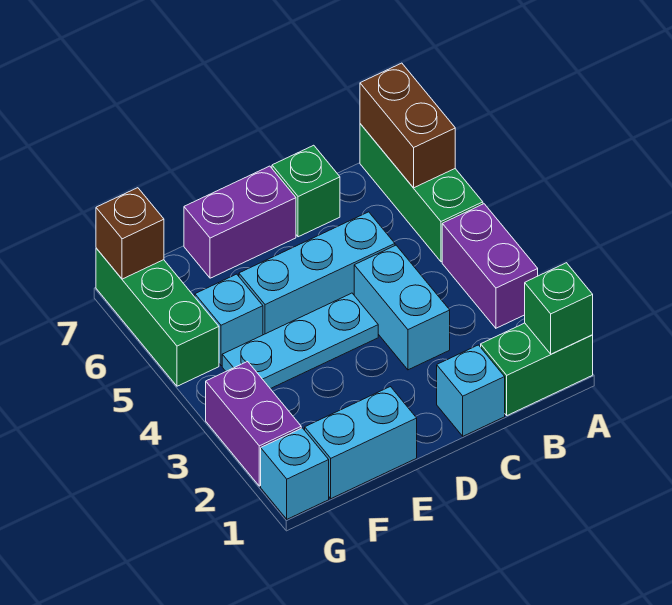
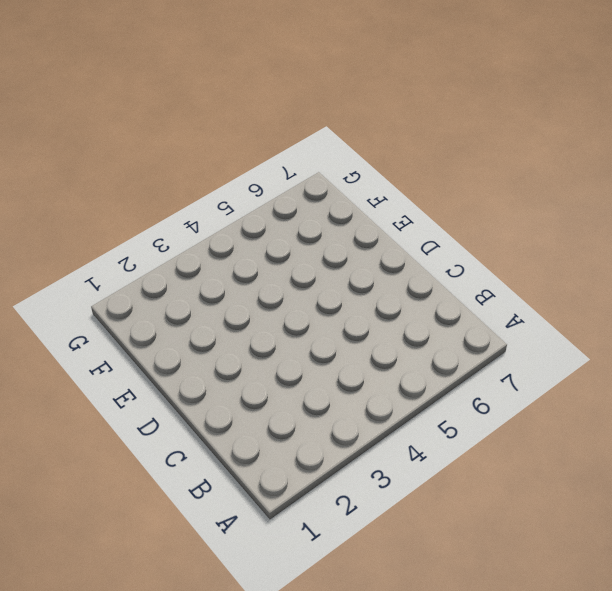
none -> green 1x2 brick [481,323,593,415]
none -> purple 1x2 brick [442,204,538,328]
none -> green 1x3 brick [360,124,483,262]

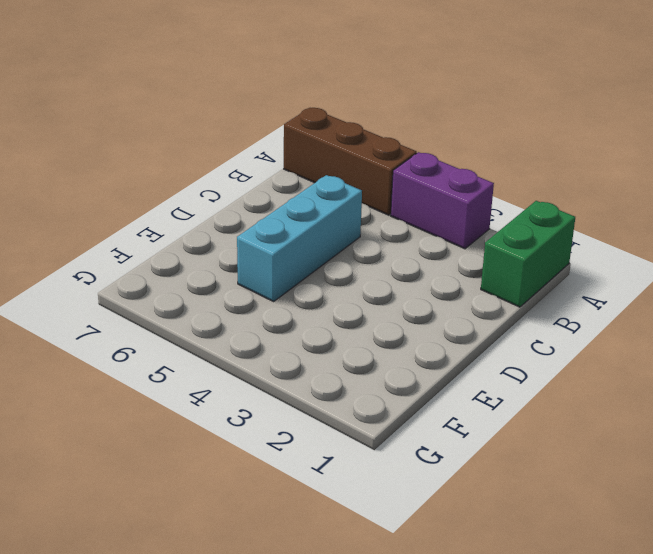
brown 1x3 brick [284,108,417,215] -> green 1x3 brick [360,124,483,262]
none -> cyan 1x1 brick [437,345,505,436]
none -> cyan 1x2 brick [354,245,450,370]
none -> green 1x1 brick [272,145,340,237]

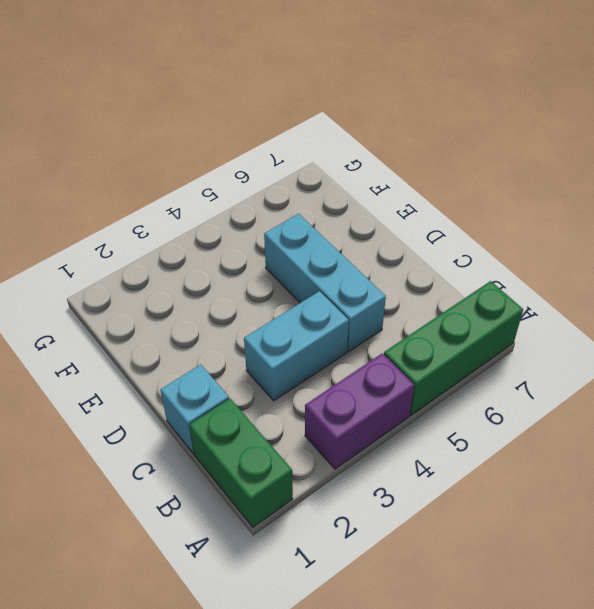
none -> green 1x1 brick [272,145,340,237]
none -> cyan 1x3 plate [222,293,378,389]
none -> purple 1x2 brick [184,166,296,278]

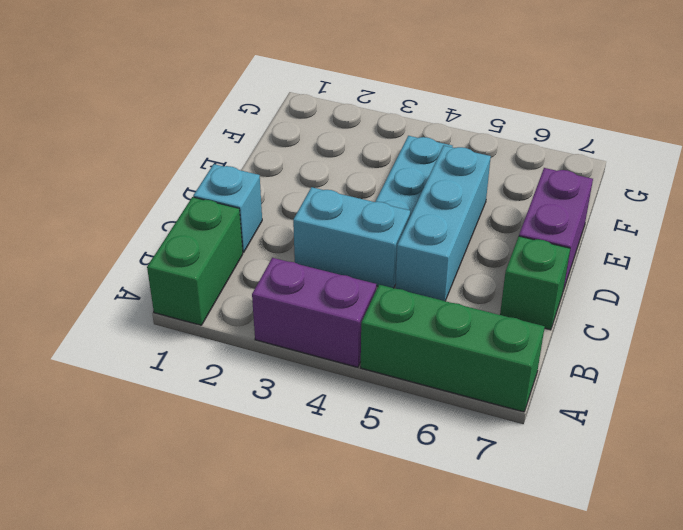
none -> cyan 1x2 brick [305,387,417,499]
none -> cyan 1x1 brick [195,274,263,366]
none -> cyan 1x1 brick [261,428,329,519]

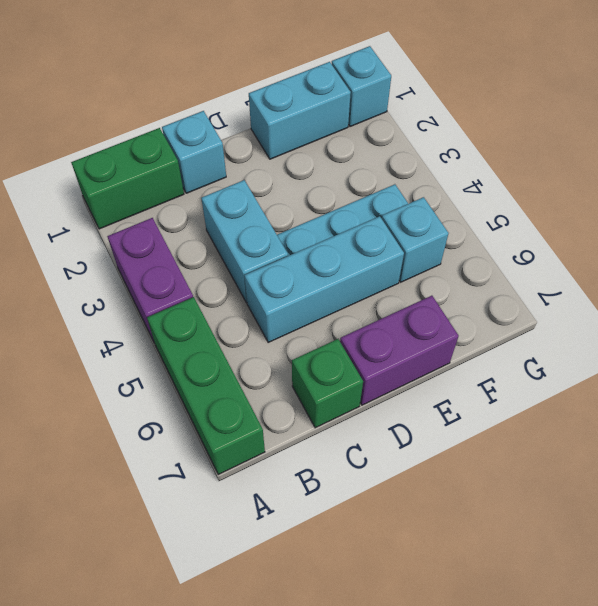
none -> purple 1x2 brick [206,362,301,486]
none -> green 1x3 brick [96,248,219,386]
none -> green 1x1 brick [525,263,593,354]

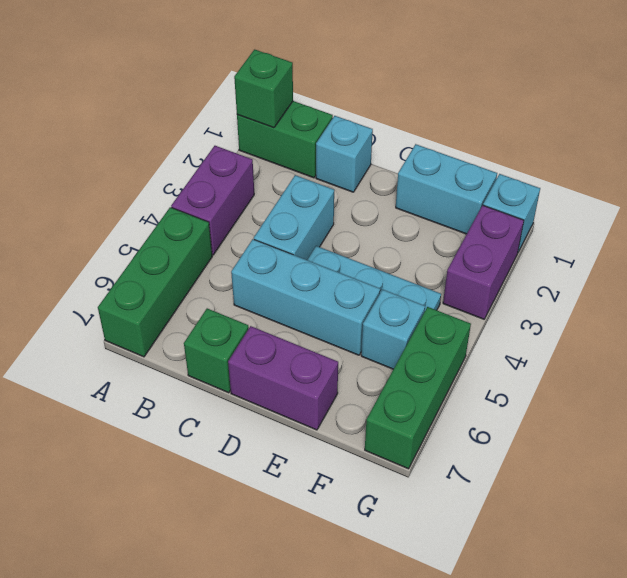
none -> brown 1x2 brick [360,63,455,188]
none -> brown 1x1 brick [96,188,164,279]

